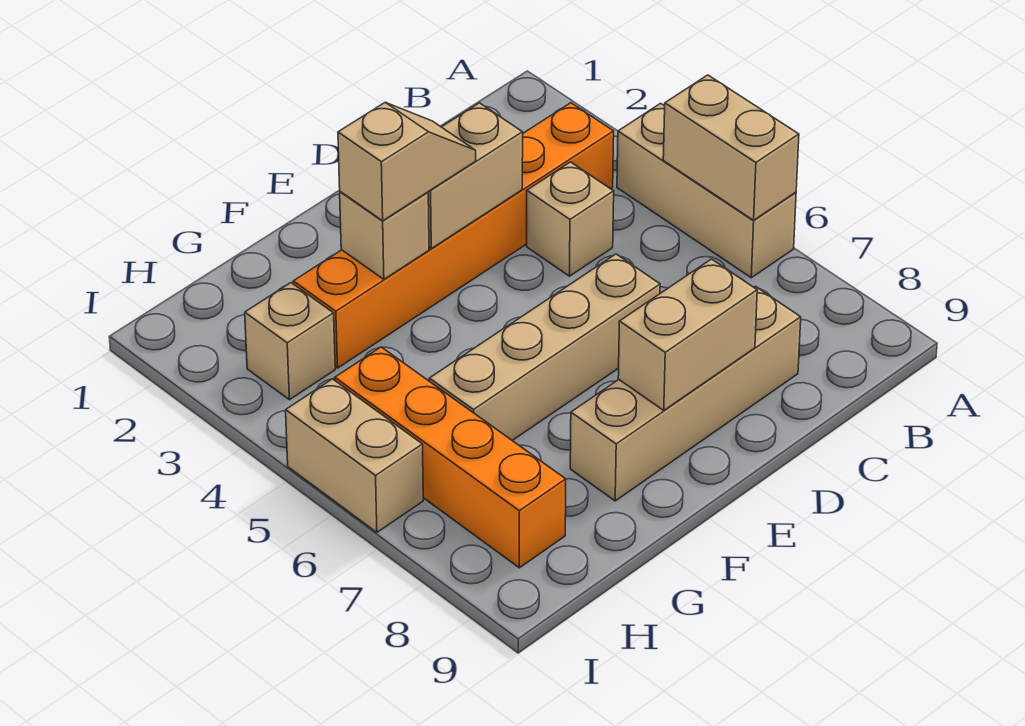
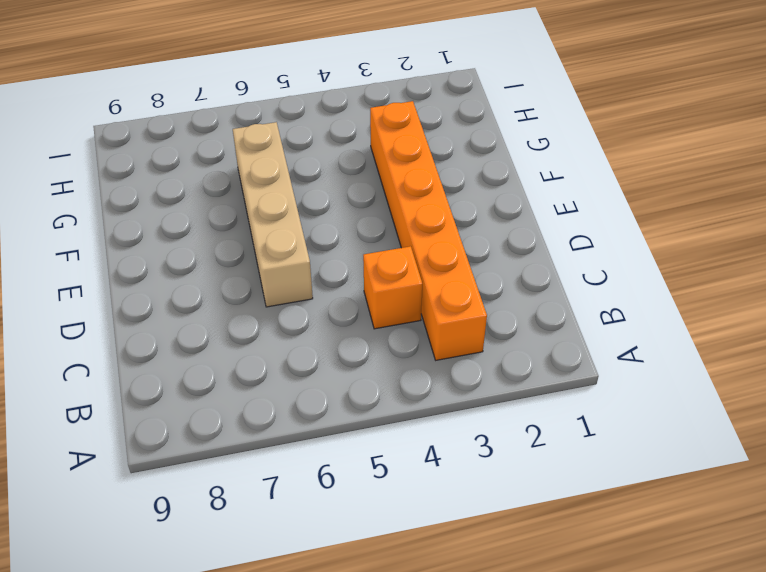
orange 1x1 brick [363,246,422,329] -> tan 1x1 brick [527,162,614,276]
none -> tan 1x3 brick [617,103,796,278]
none -> tan 1x4 brick [570,286,801,501]
none -> tan 1x1 brick [245,283,335,400]

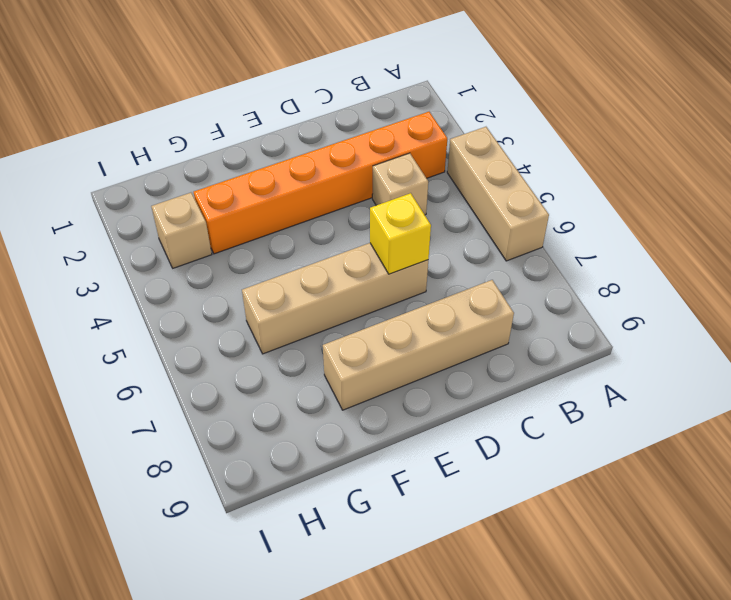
yellow 1x1 brick [370,193,431,274] -> none
none -> orange 1x4 brick [335,347,566,568]
none -> tan 1x2 brick [286,379,423,532]
none -> tan 1x2 brick [663,75,799,220]

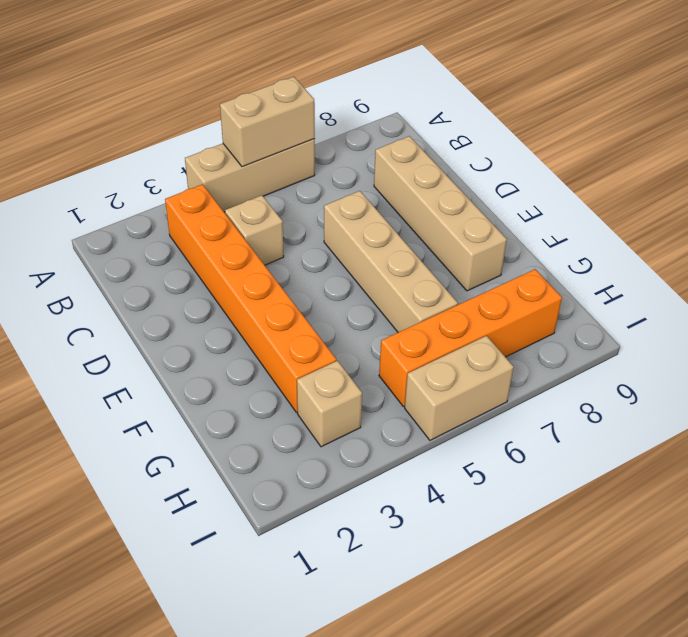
none -> tan 1x2 brick [428,103,523,248]
none -> tan 1x2 brick [618,259,757,410]
none -> tan 1x1 brick [340,192,429,279]

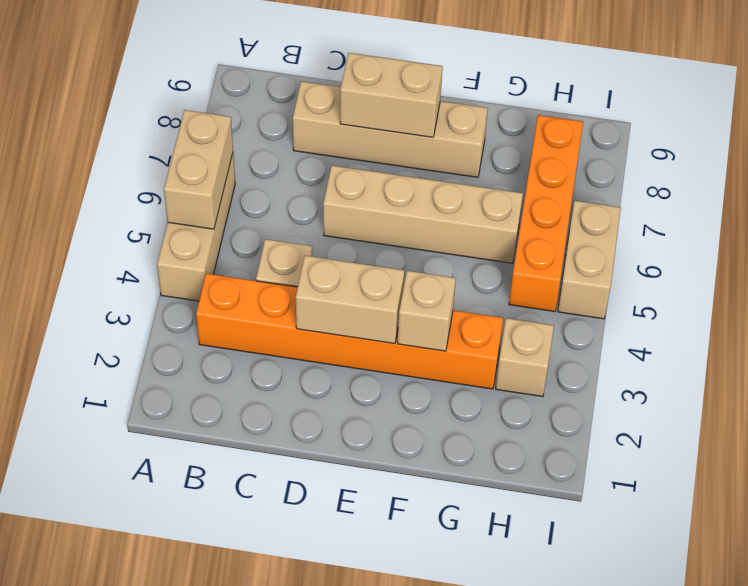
none -> tan 1x2 slope [338,102,476,221]

